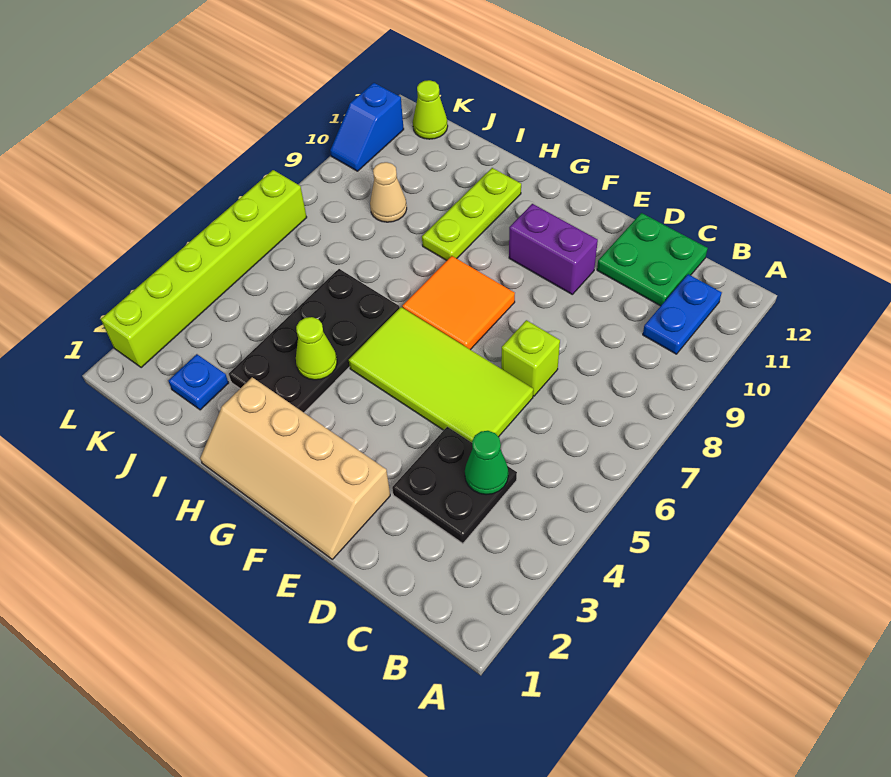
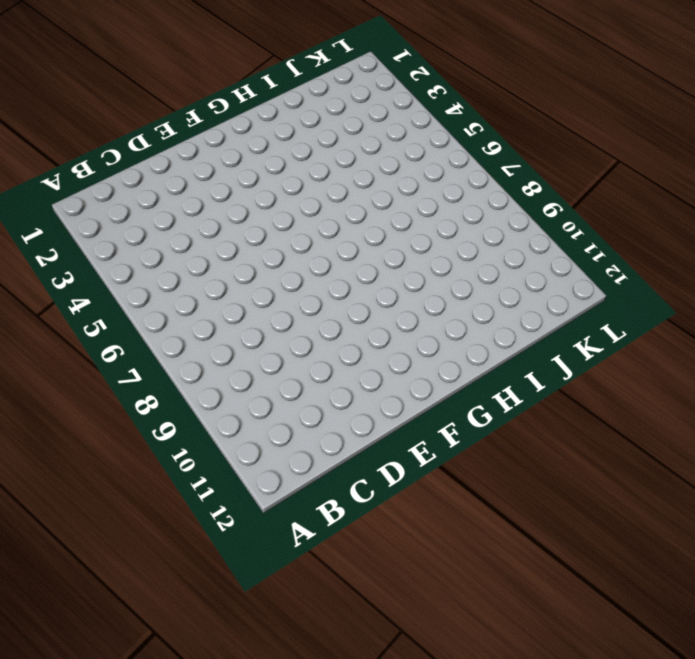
none -> blue 1x2 plate [643,274,722,354]
none -> black 2x2 plate [392,427,517,544]
none -> green 2x2 plate [597,213,708,306]

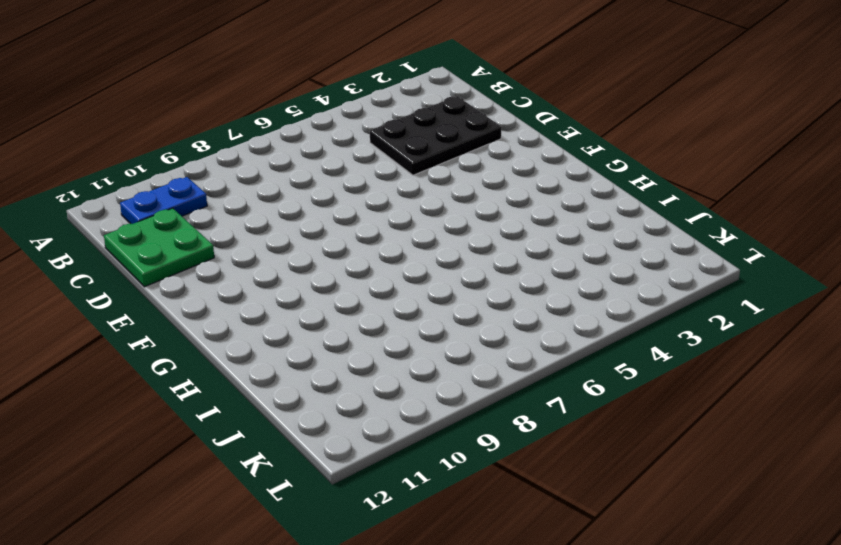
black 2x3 plate [370,96,502,175] -> black 2x2 plate [392,427,517,544]
none -> lime 2x4 tile [349,307,533,442]
none -> lime 1x1 brick [501,320,560,396]
none -> tan 2x4 slope [200,377,390,559]

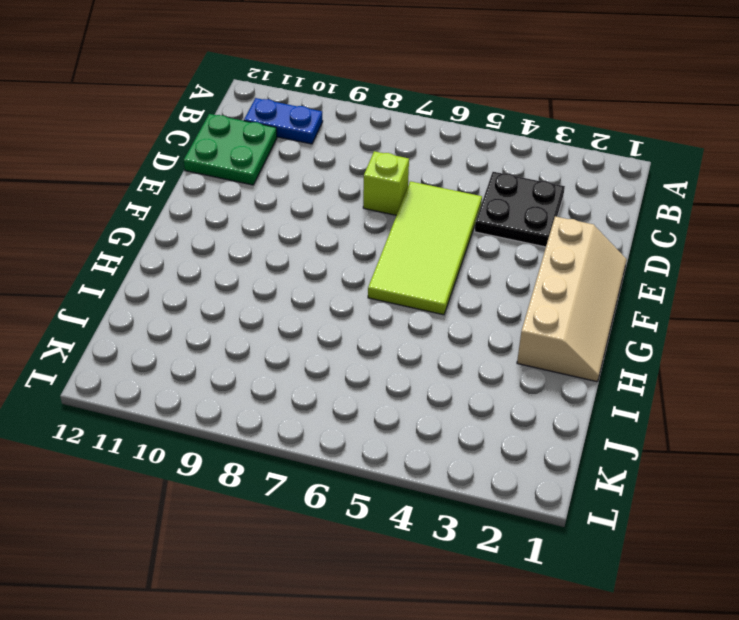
none -> purple 1x2 brick [509,204,598,294]
none -> orange 2x2 tile [402,256,515,350]
none -> black 2x4 plate [229,269,400,412]

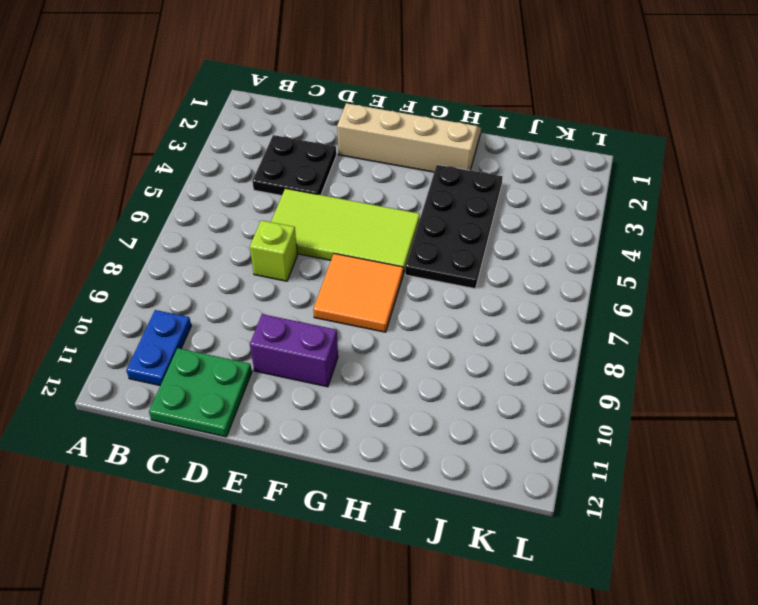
none -> lime 1x3 plate [422,168,521,260]
none -> blue 1x1 plate [168,354,228,410]
none -> tan 1x1 cone [370,162,407,222]

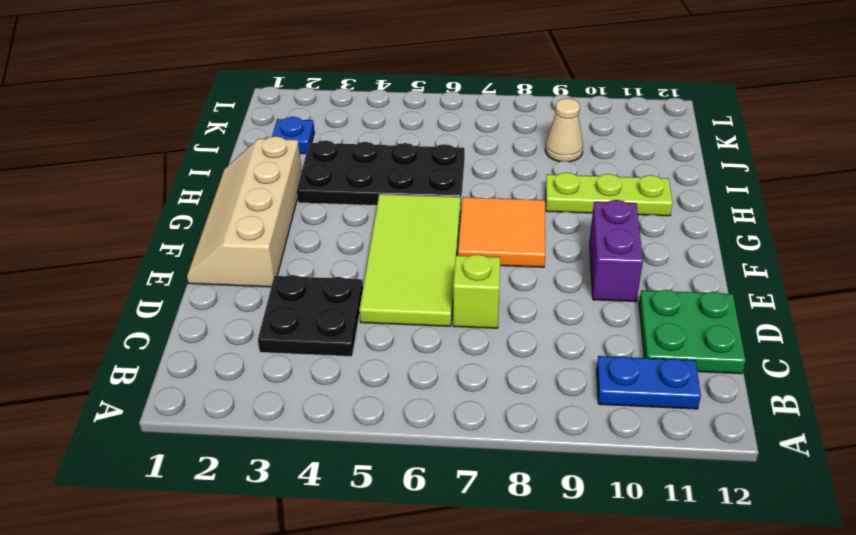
none -> lime 1x1 cone [413,80,448,139]
none -> lime 1x6 brick [101,170,307,368]
none -> blue 1x2 slope [330,83,404,171]

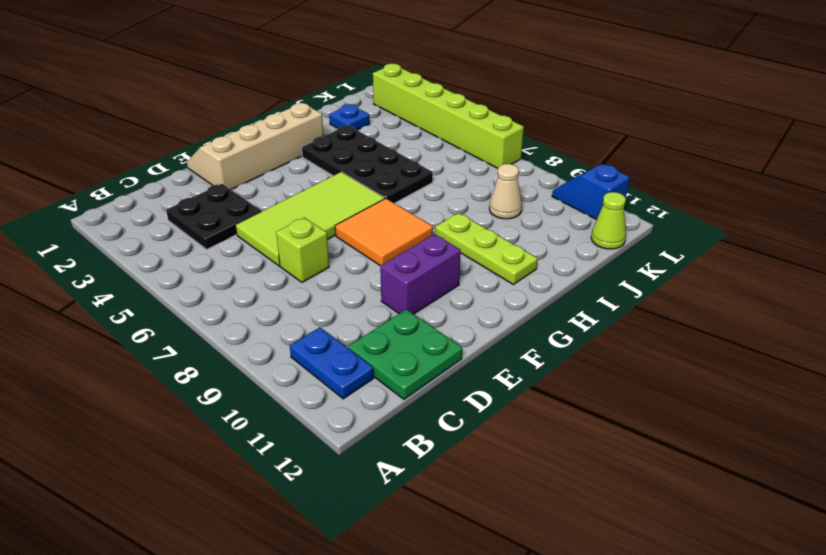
none -> green 1x1 cone [465,431,508,495]
none -> lime 1x1 cone [296,317,337,380]

